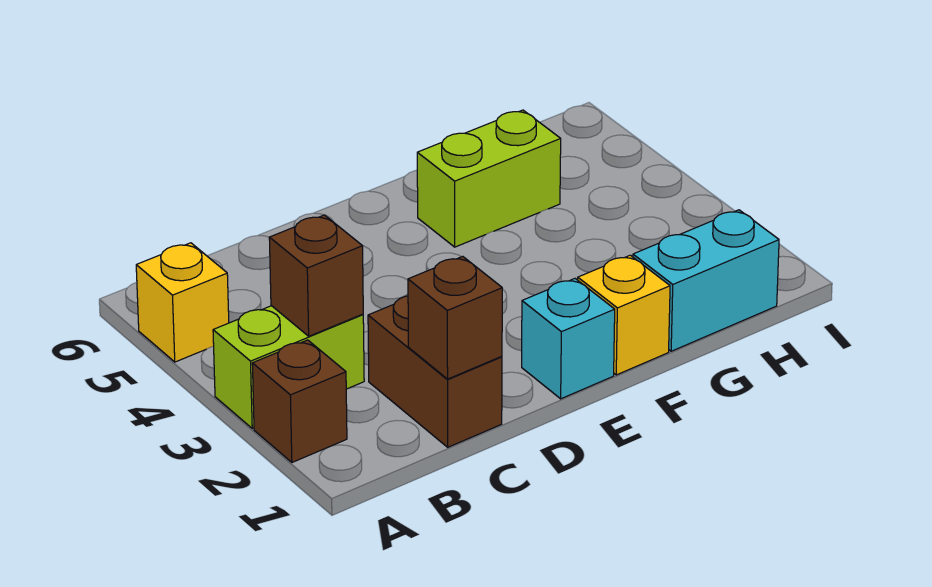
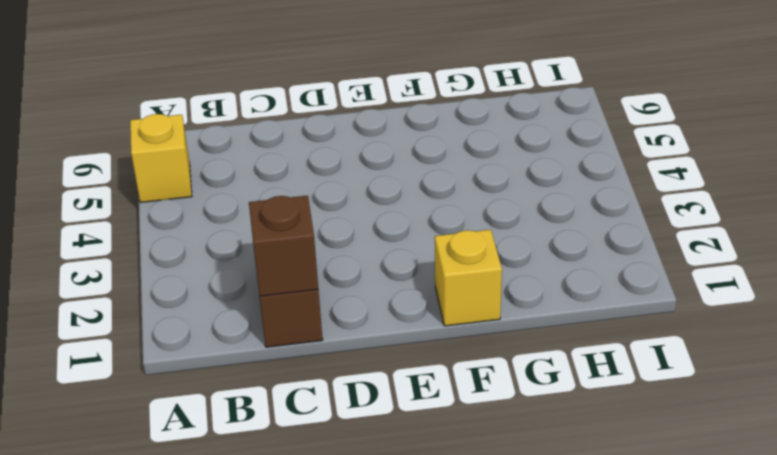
none -> brown 1x1 brick [252,340,347,462]
none -> lime 1x2 brick [213,306,364,428]

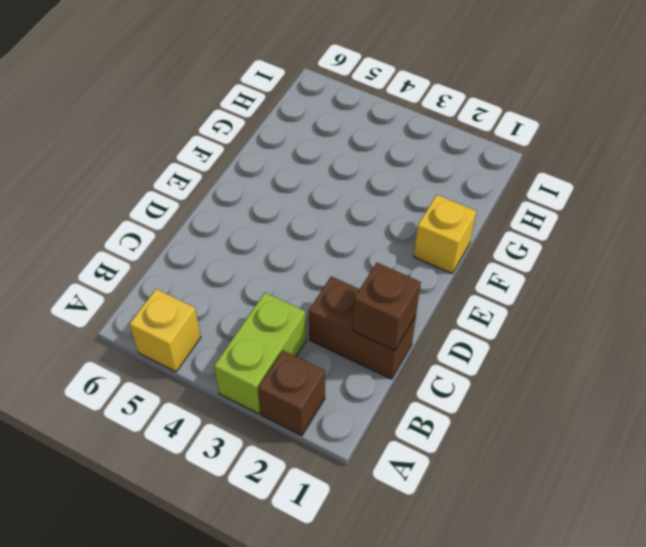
none -> cyan 1x1 brick [522,279,615,399]
none -> lime 1x2 brick [417,110,561,247]

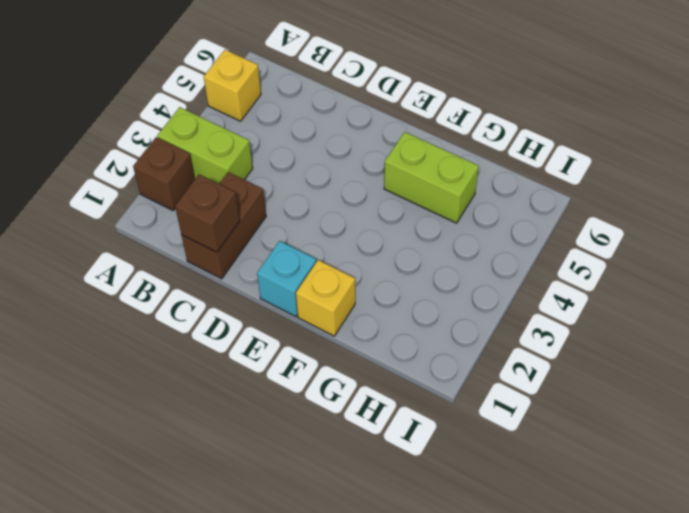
none -> cyan 1x2 brick [633,210,779,351]
none -> brown 1x1 brick [269,215,363,336]

